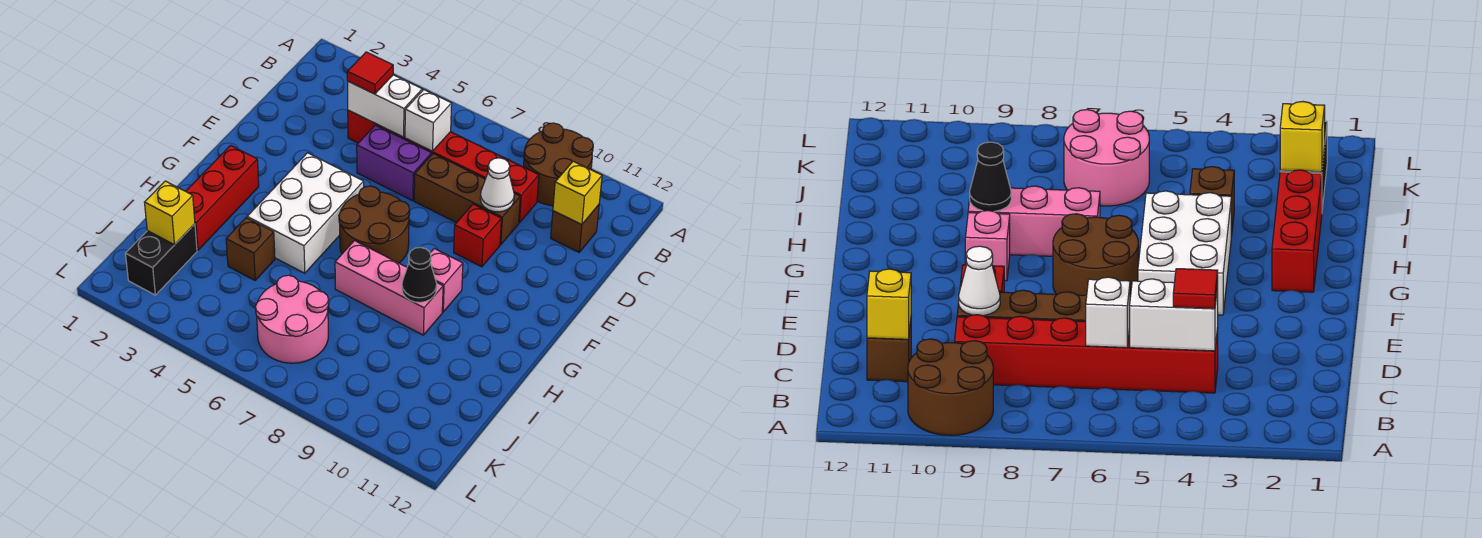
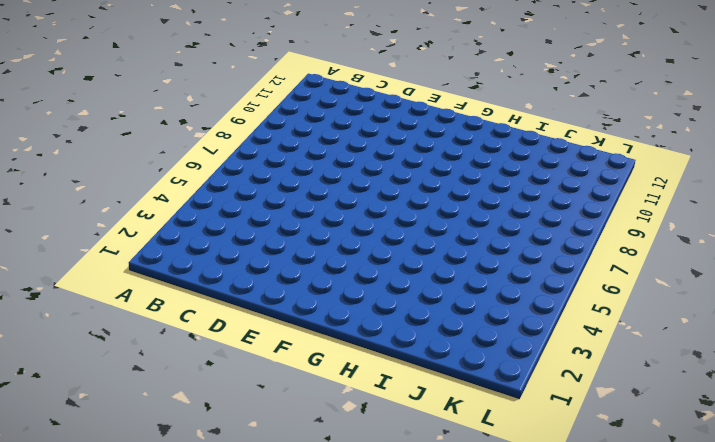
none -> brown 2x2 round brick [524,123,593,206]
none -> red 1x6 brick [348,110,539,223]
none -> brown 1x1 brick [551,205,599,252]

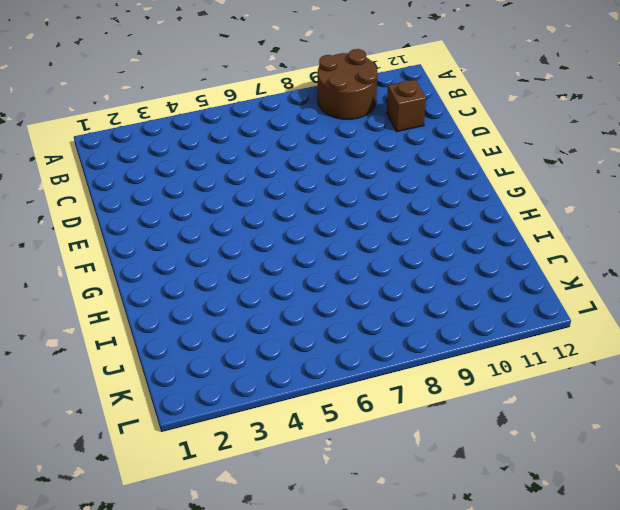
none -> red 1x6 brick [348,110,539,223]
none -> purple 1x2 brick [357,125,432,201]
none -> brown 1x3 brick [414,154,520,245]

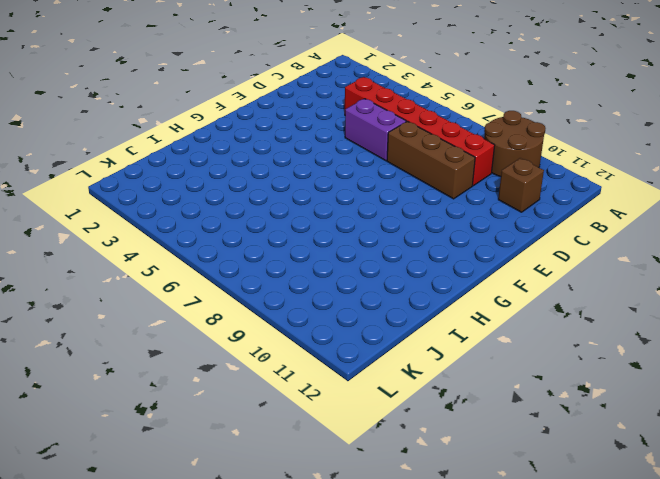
none -> red 1x1 brick [454,204,501,267]
none -> white 2x3 brick [247,153,364,273]
none -> brown 2x2 round brick [339,186,410,263]

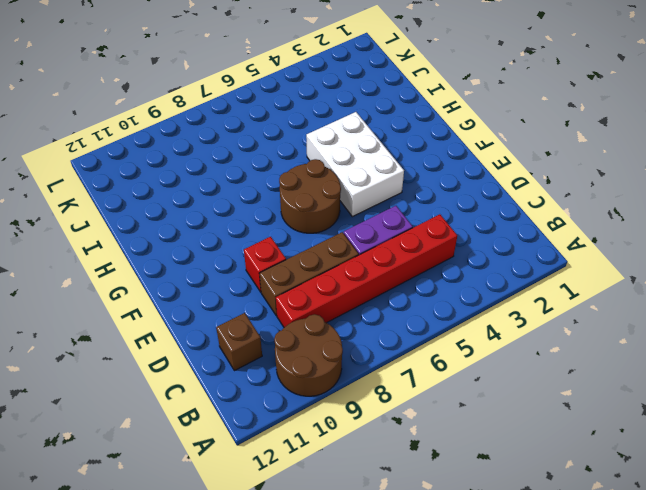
none -> red 1x3 brick [186,145,259,250]
none -> pink 1x1 brick [430,249,463,312]
none -> pink 1x3 brick [335,241,443,335]

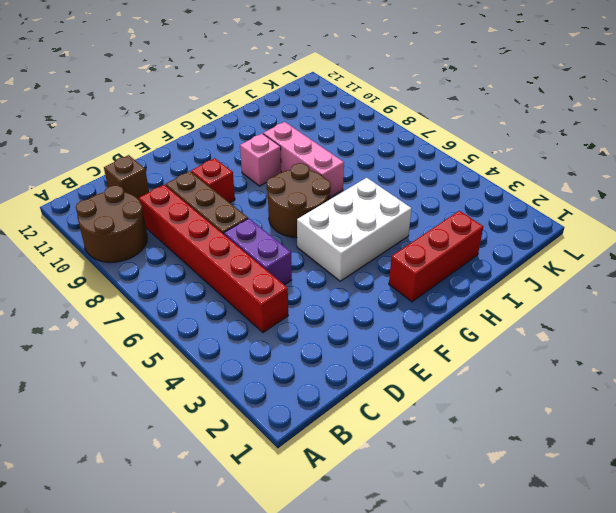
none -> brown 1x1 brick [226,218,275,280]
none -> black 1x2 brick [125,224,197,295]
none -> pink 2x2 round brick [255,275,329,363]

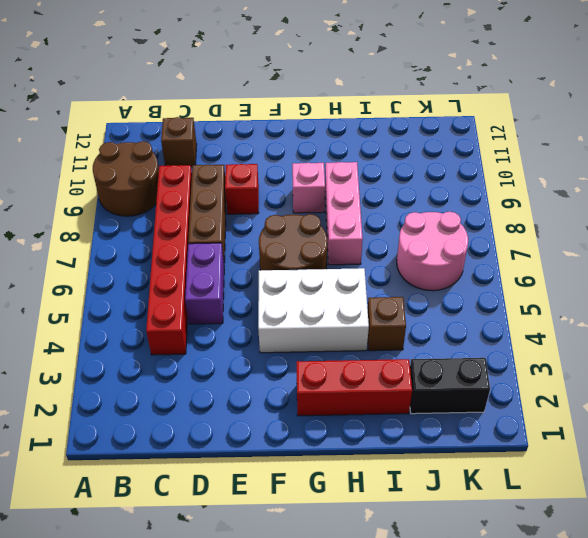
none -> white 1x2 brick [348,75,422,137]
none -> white 1x1 brick [405,90,452,151]
none -> yellow 1x1 brick [553,161,602,225]

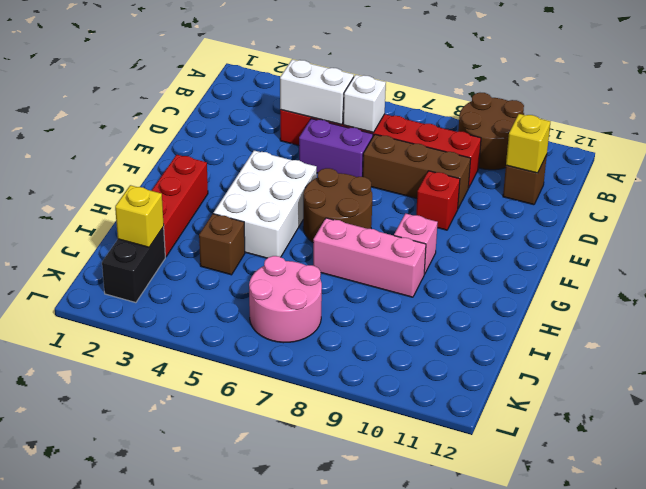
none -> white 1x1 cone [480,158,514,212]
none -> black 1x1 cone [402,247,437,302]
none -> red 1x1 tile [347,52,393,94]

